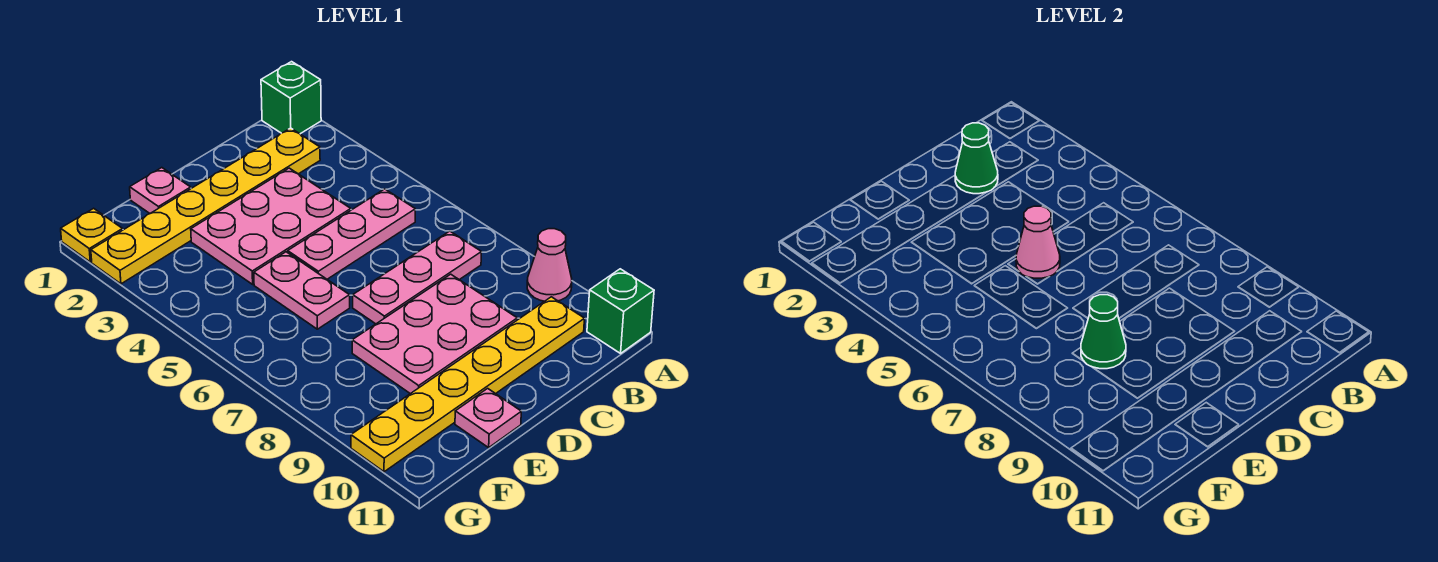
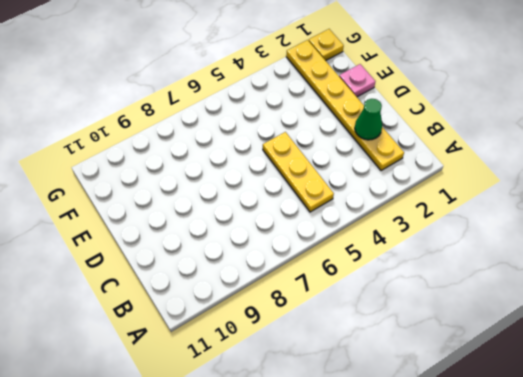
yellow 1x3 plate [263,132,334,212] -> pink 1x3 plate [288,189,415,279]
none -> green 1x1 brick [261,62,321,134]
none -> pink 1x1 cone [527,229,572,301]
none -> green 1x1 brick [587,269,654,353]

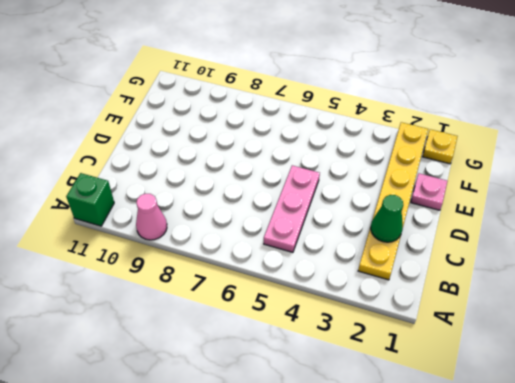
none -> green 1x1 brick [261,62,321,134]
none -> pink 1x3 plate [353,231,481,324]
none -> yellow 1x6 plate [351,297,585,472]

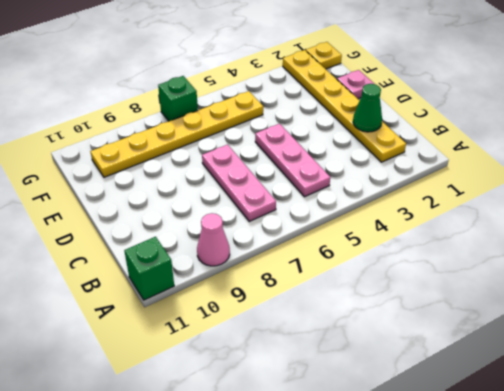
yellow 1x6 plate [90,91,263,177] -> yellow 1x6 plate turned to [351,297,585,472]
green 1x1 brick [158,76,198,121] -> green 1x1 brick moved to [261,62,321,134]
none -> pink 2x3 plate [191,168,351,284]
none -> pink 2x3 plate [352,274,517,394]
none -> pink 1x2 plate [254,252,350,329]

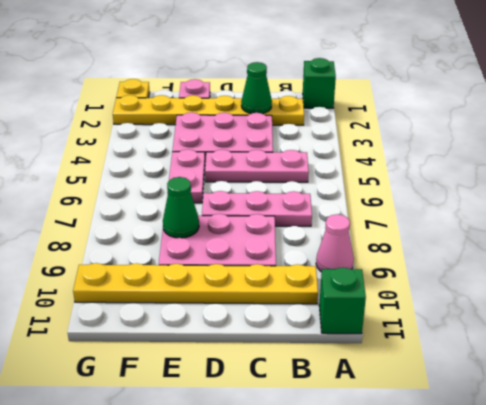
none -> pink 1x1 plate [455,388,521,448]
none -> pink 1x1 cone [1016,206,1060,278]

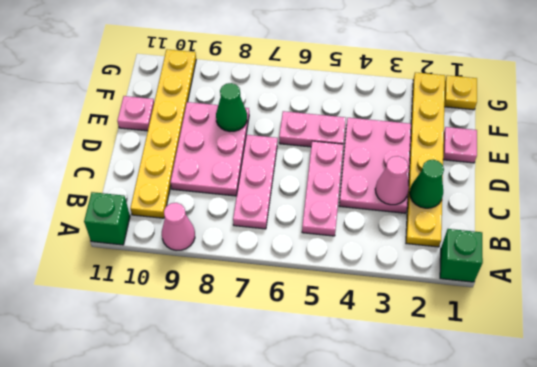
pink 1x1 cone [375,156,409,205] -> pink 1x1 cone moved to [1016,206,1060,278]

